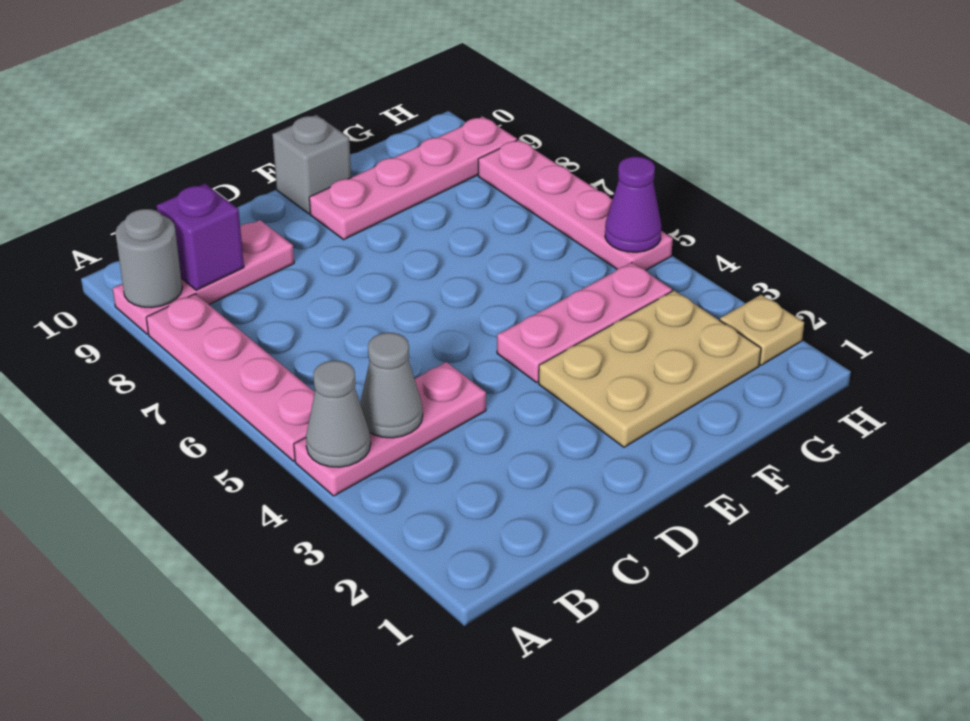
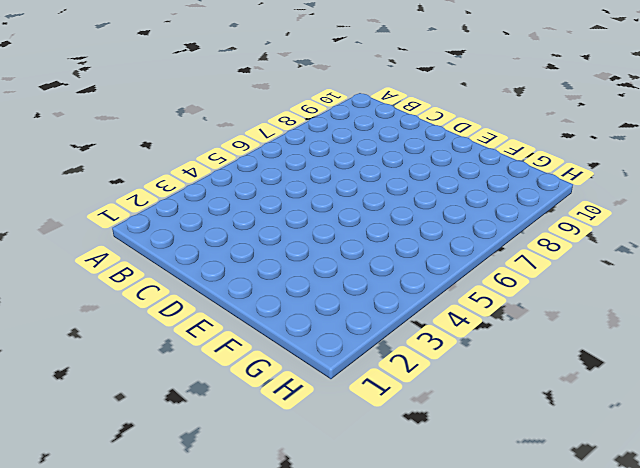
none -> pink 1x3 plate [294,362,486,496]
none -> pink 1x4 plate [146,294,315,461]
none -> pink 1x3 plate [113,220,294,334]

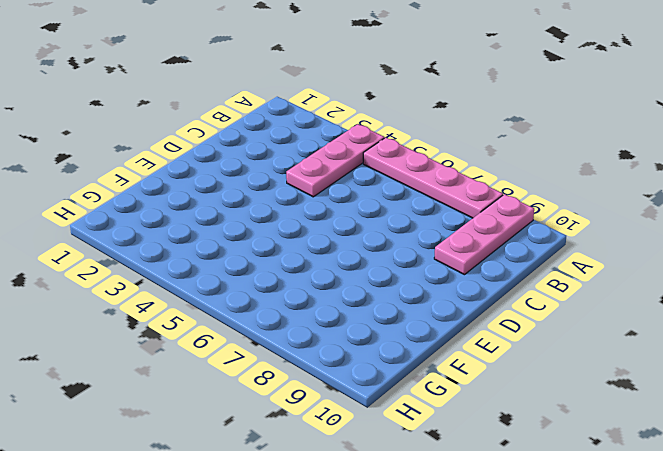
none -> tan 2x3 plate [539,291,761,447]
none -> pink 1x3 plate [497,263,672,382]
none -> pink 1x4 plate [309,117,517,239]

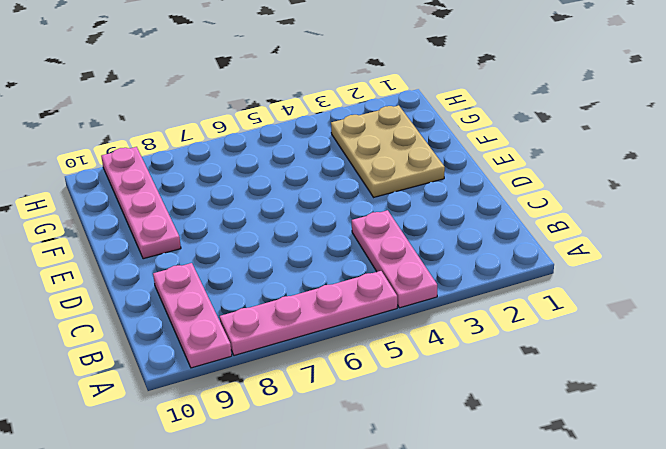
none -> pink 1x3 plate [497,263,672,382]
none -> grey 1x1 brick [272,115,351,214]
none -> tan 1x1 plate [720,295,804,365]

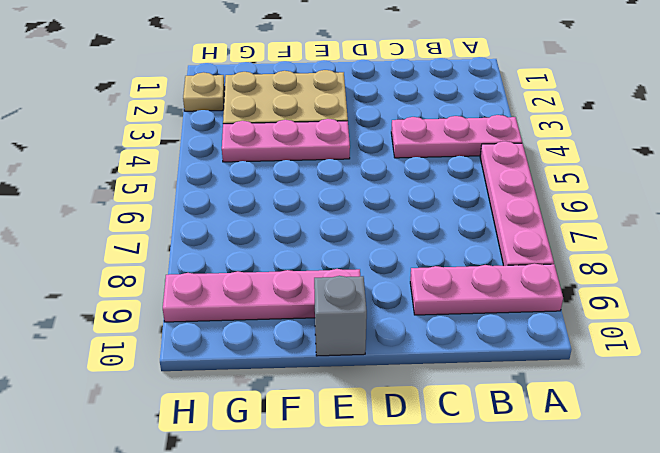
none -> pink 1x4 plate [478,140,673,270]
none -> grey 1x1 cone [306,361,371,467]
none -> grey 1x1 round brick [115,209,182,308]

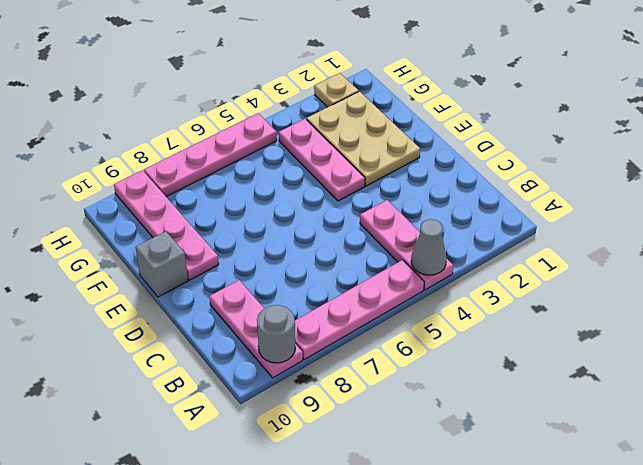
none -> grey 1x1 cone [360,333,423,438]
none -> purple 1x1 brick [157,184,244,290]
none -> purple 1x1 cone [605,157,661,252]

